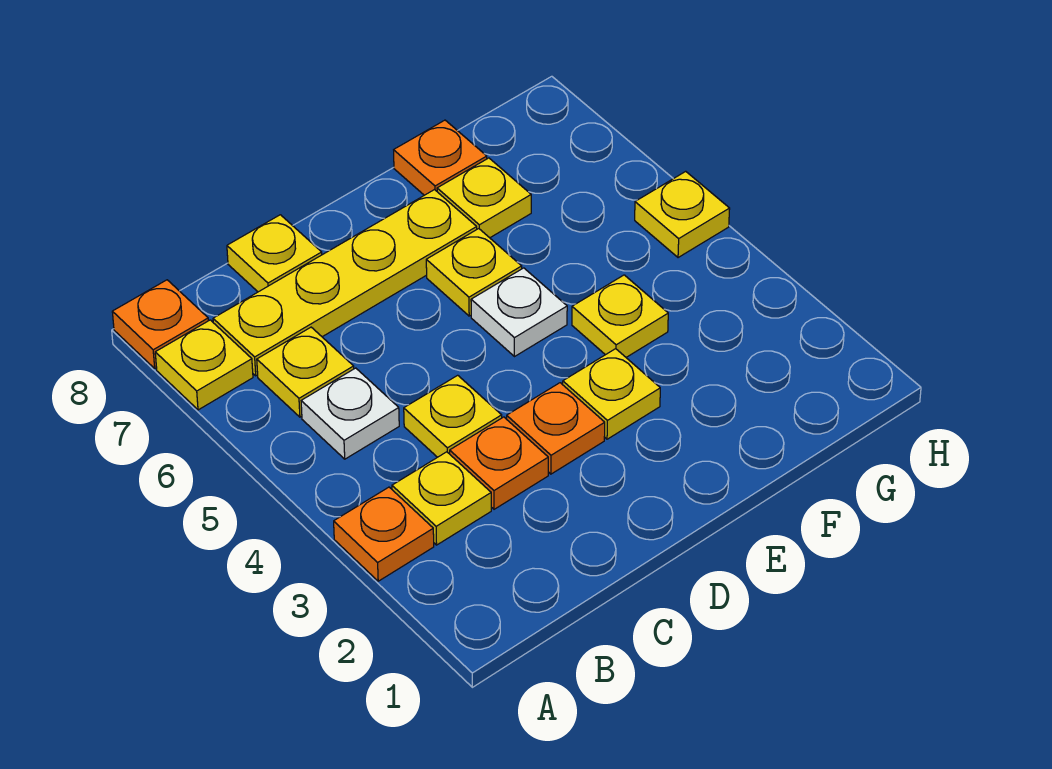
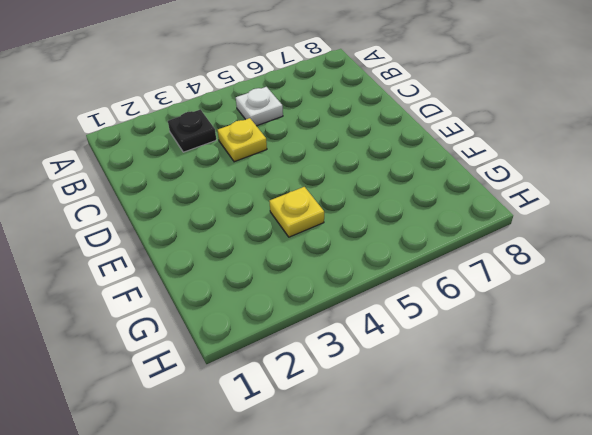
black 1x1 plate [168,109,216,152] -> yellow 1x1 plate [392,452,491,545]
none -> orange 1x1 plate [334,487,434,581]
none -> yellow 1x1 plate [155,320,253,410]
none -> orange 1x1 plate [112,280,208,368]

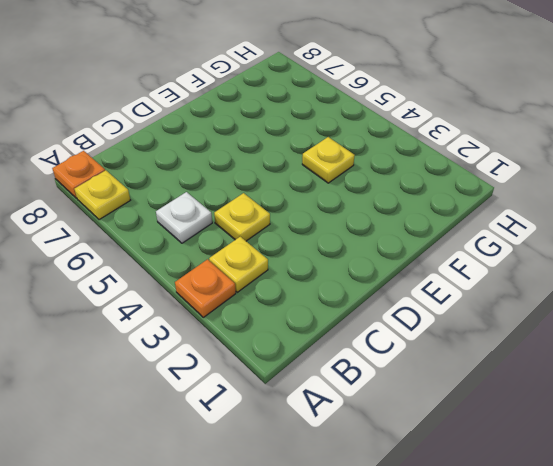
none -> yellow 1x1 plate [257,327,354,417]
none -> yellow 1x4 plate [213,190,477,376]
none -> orange 1x1 plate [450,417,548,509]

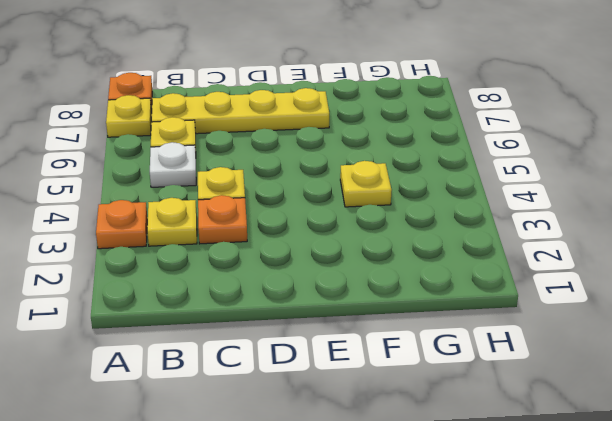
none -> yellow 1x1 plate [227,215,322,292]
none -> orange 1x1 plate [507,383,605,474]
none -> yellow 1x1 plate [563,349,660,439]

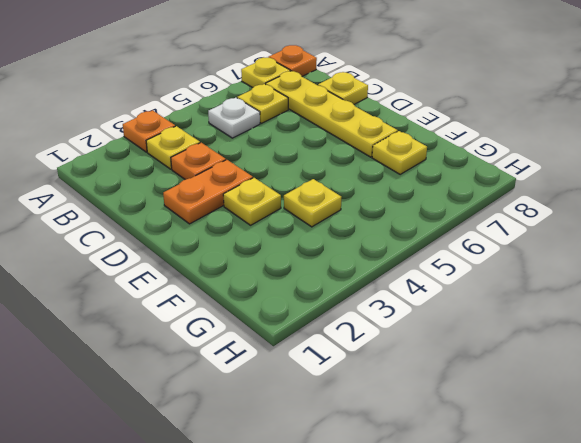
orange 1x2 plate [163,160,253,224] -> orange 1x1 plate [507,383,605,474]
none -> yellow 1x1 plate [404,375,502,457]
none -> white 1x1 plate [471,268,567,357]
none -> yellow 1x1 plate [426,229,522,316]

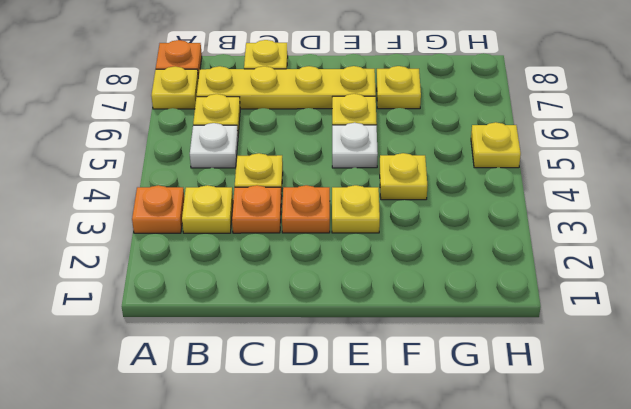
none -> orange 1x1 plate [394,120,487,195]

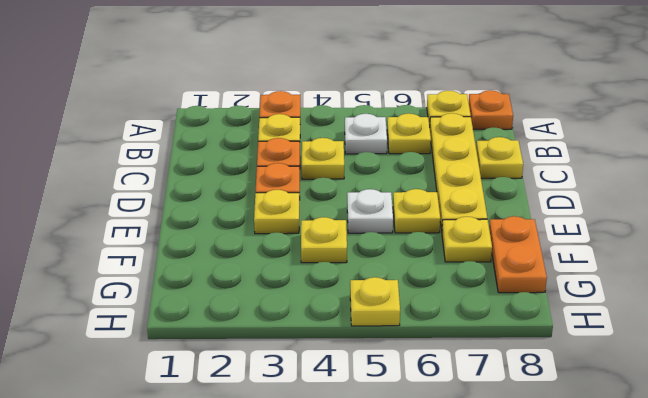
orange 1x2 plate [489,216,547,293] -> orange 1x1 plate [394,120,487,195]

